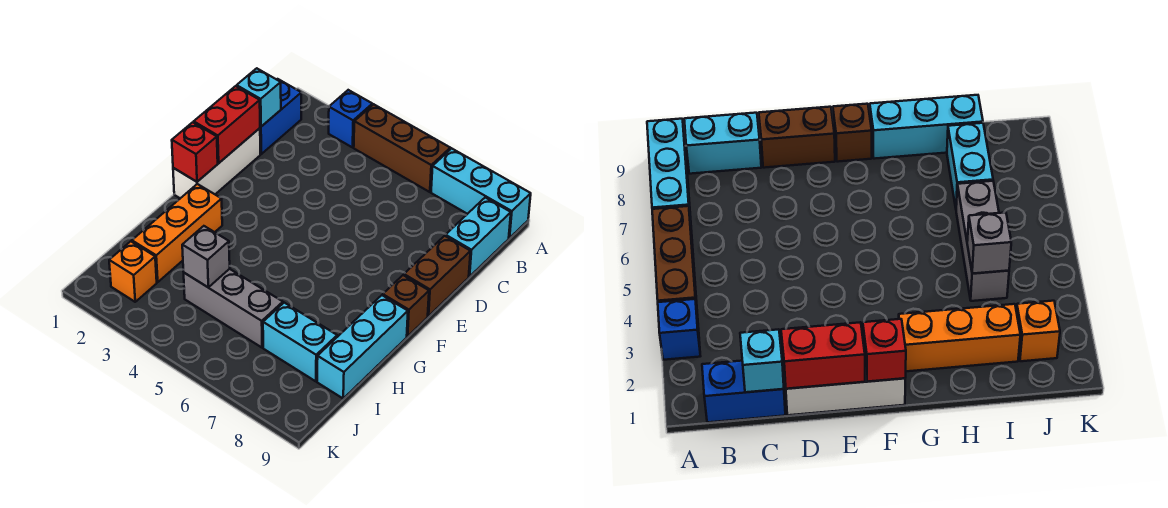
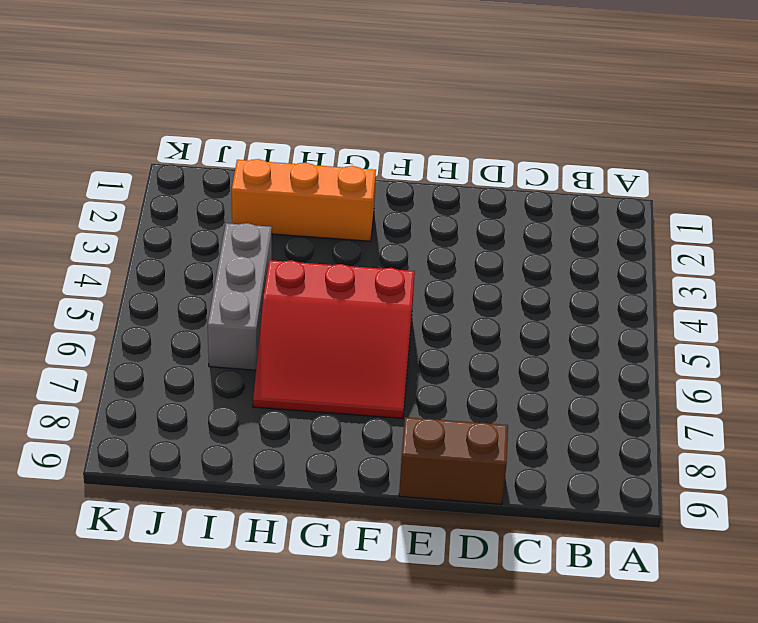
red 3x3 slope [253,260,415,418] -> none
none -> blue 1x1 brick [329,90,372,147]
none -> brown 1x3 brick [354,104,450,192]
none -> cyan 1x3 brick [431,148,531,238]

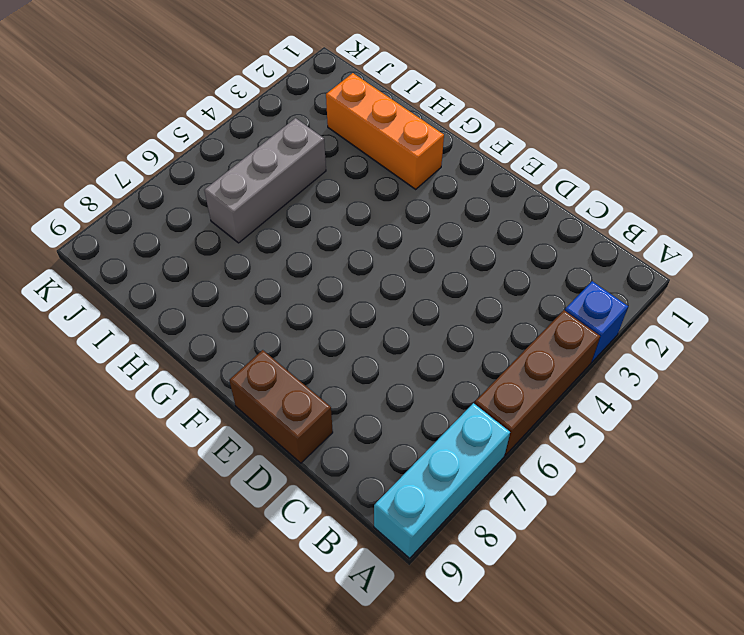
none -> blue 1x2 brick [260,79,301,154]
none -> cyan 1x2 brick [446,198,511,277]
none -> white 1x3 brick [173,128,260,198]

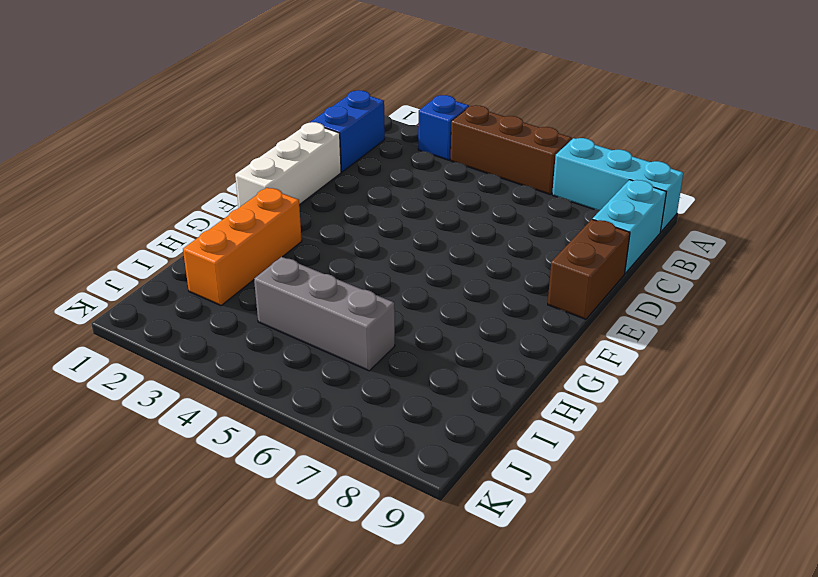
none -> brown 1x1 brick [383,275,429,336]
none -> cyan 1x3 brick [317,295,408,398]
none -> cyan 1x2 brick [263,303,337,381]

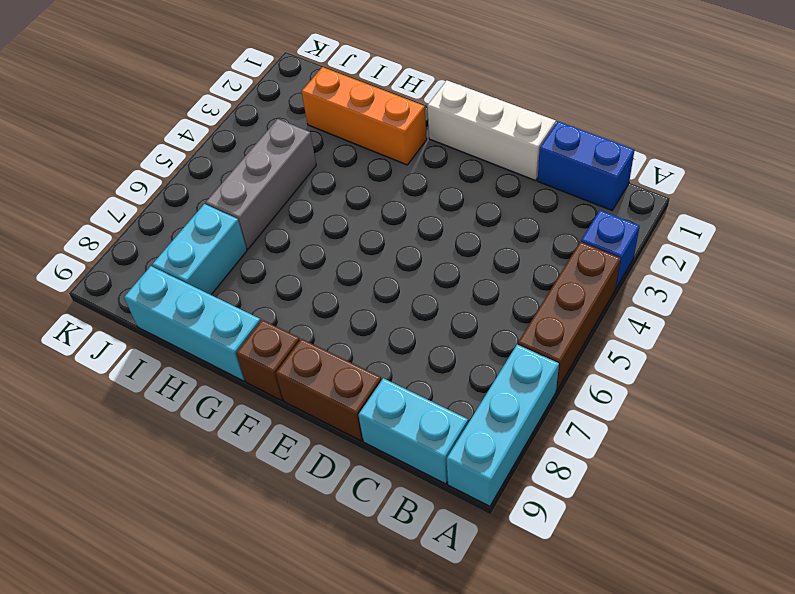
none -> orange 1x1 brick [109,241,157,302]
none -> cyan 1x1 brick [237,68,281,127]
none -> red 1x2 brick [194,86,260,163]

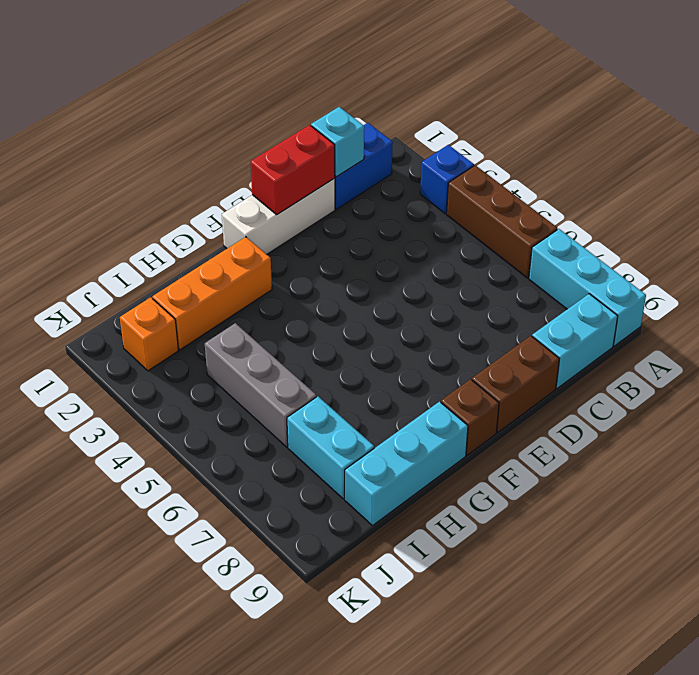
none -> red 1x1 brick [172,122,218,182]
none -> grey 1x1 brick [182,226,230,287]

